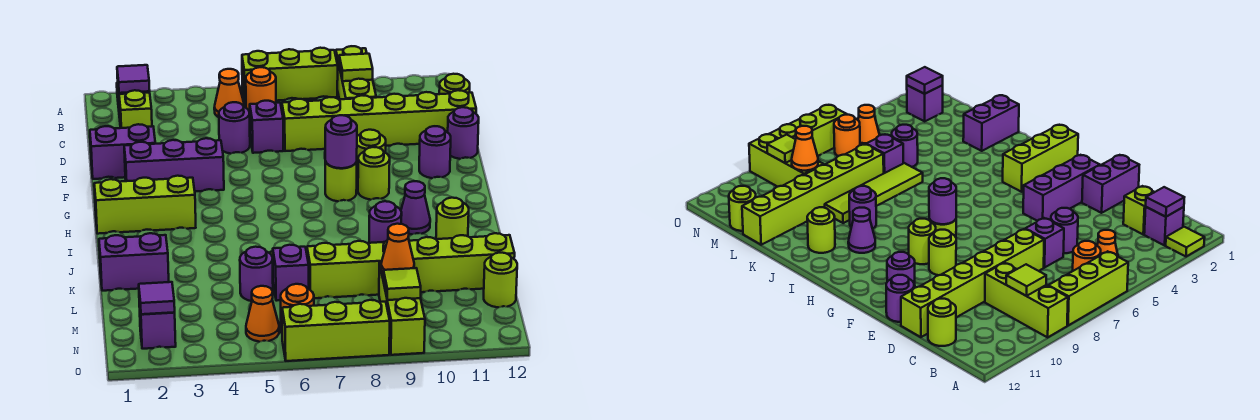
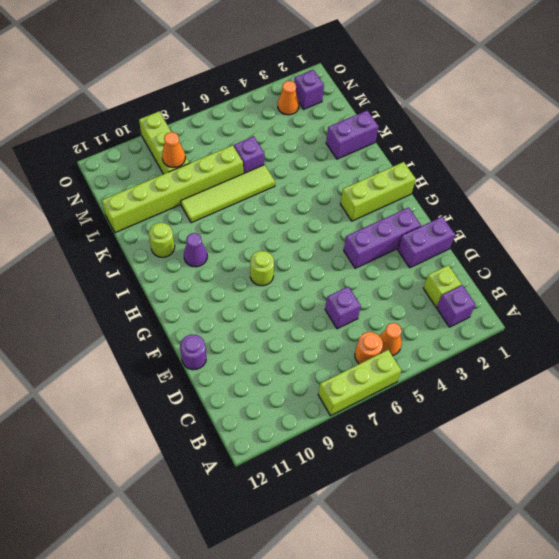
orange 1x1 cone [278,81,299,115] -> orange 1x1 cone moved to [246,286,279,342]
none -> lime 1x1 tile [1166,227,1205,257]
none -> lime 1x3 brick [336,46,376,99]
none -> lime 1x1 round brick [439,74,470,94]
none -> purple 1x1 round brick [219,102,250,154]

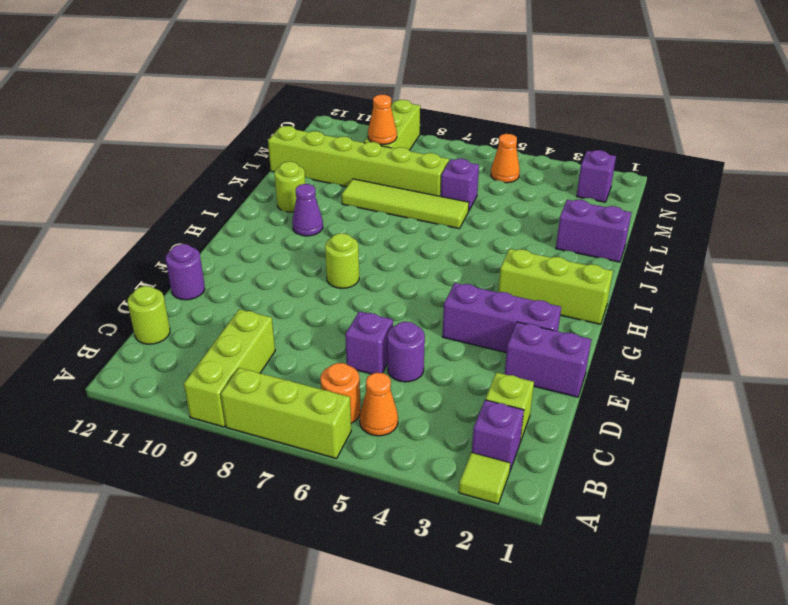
none -> lime 1x6 brick [282,90,476,151]
none -> lime 1x1 round brick [357,130,386,178]
none -> purple 1x1 round brick [419,126,451,178]
none -> lime 1x1 round brick [358,147,390,200]

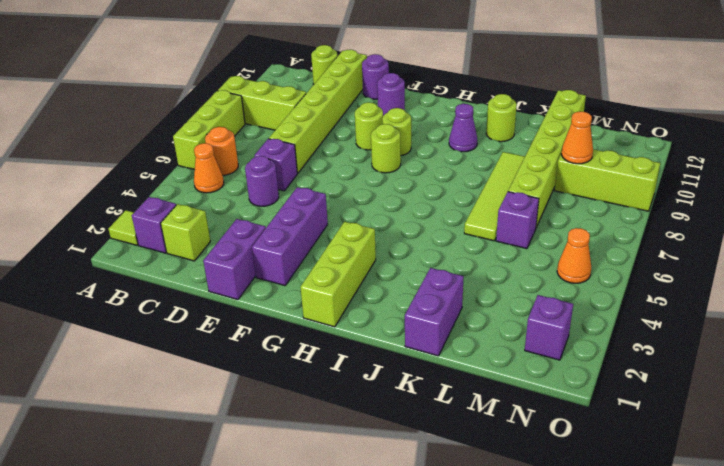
none -> purple 1x1 round brick [369,201,402,243]
none -> purple 1x1 round brick [240,247,273,301]
none -> lime 1x1 round brick [484,253,517,307]
none -> orange 1x1 round brick [281,284,314,333]

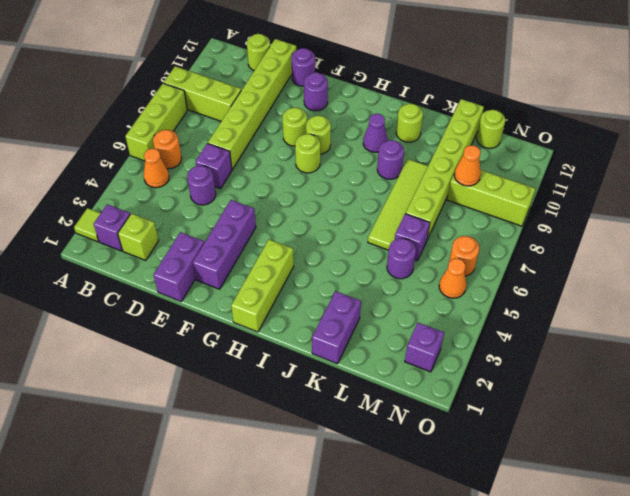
none -> lime 1x3 brick [282,300,390,361]
none -> purple 1x1 tile [117,65,150,93]
none -> lime 1x1 tile [339,54,373,81]
none -> purple 1x1 round brick [325,115,357,168]

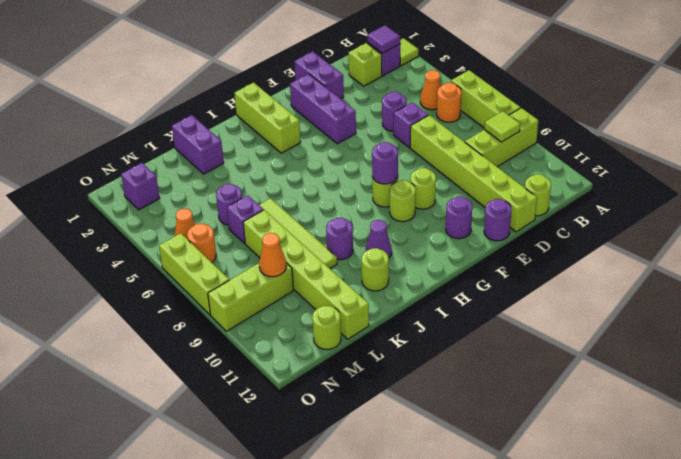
none -> purple 1x1 tile [139,282,175,314]
none -> lime 1x1 tile [383,268,421,300]

